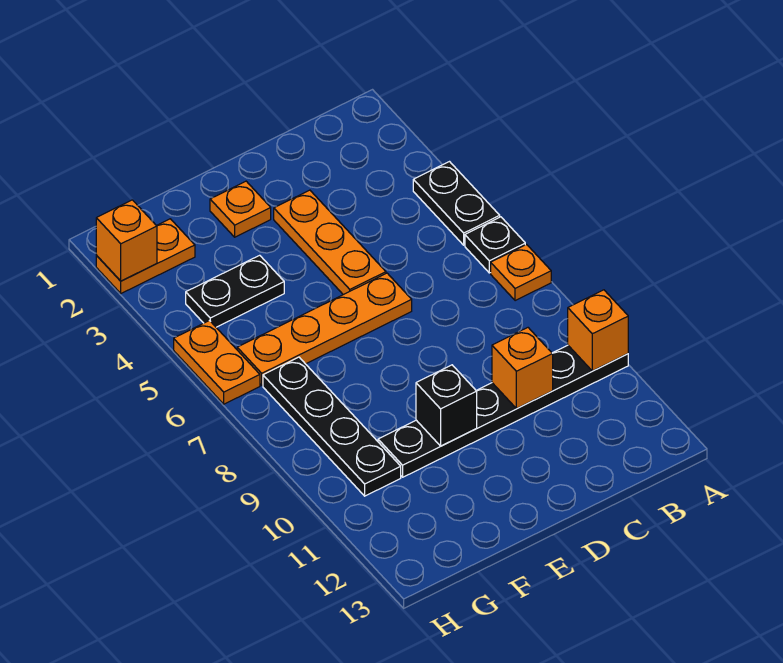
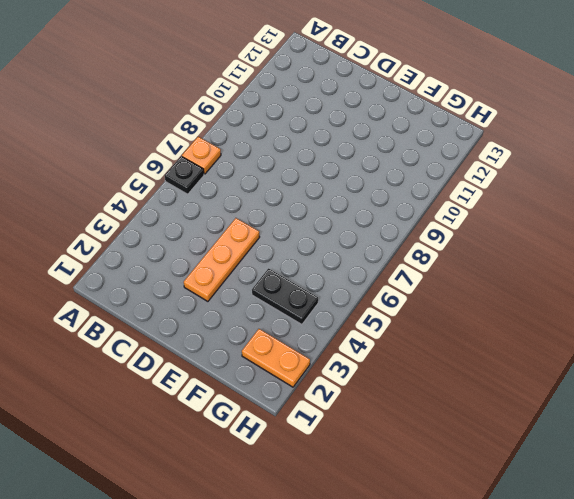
none -> black 1x2 plate [413,162,500,245]
none -> black 1x6 plate [378,345,628,477]
none -> orange 1x4 plate [237,273,412,385]

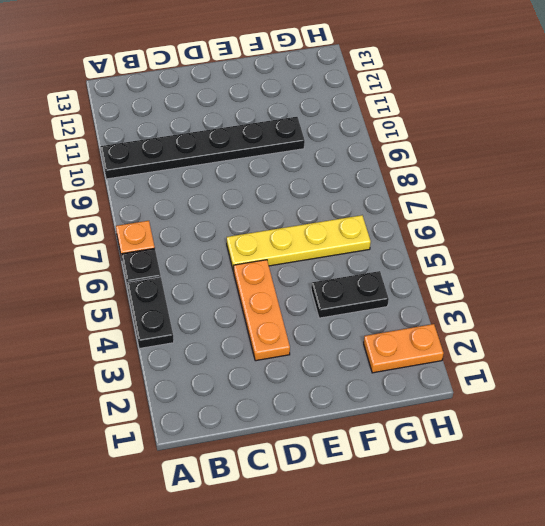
yellow 1x4 plate [227,215,371,271] -> orange 1x4 plate [237,273,412,385]
none -> orange 1x1 plate [210,181,271,237]
none -> black 1x4 plate [263,357,401,496]
none -> orange 1x2 plate [174,321,260,404]

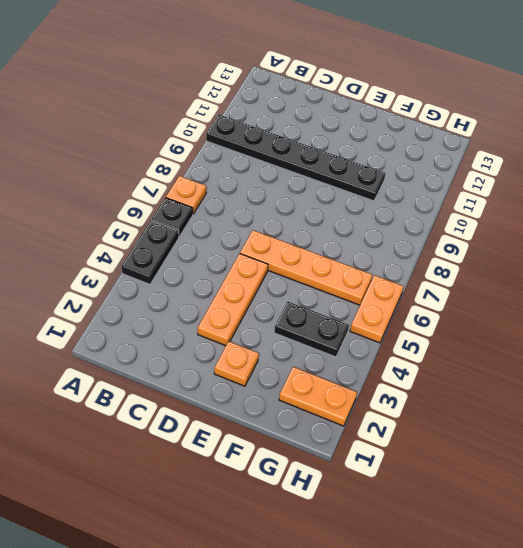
none -> black 1x4 plate [263,357,401,496]
none -> orange 1x1 brick [568,290,628,371]
none -> orange 1x1 brick [492,328,553,409]

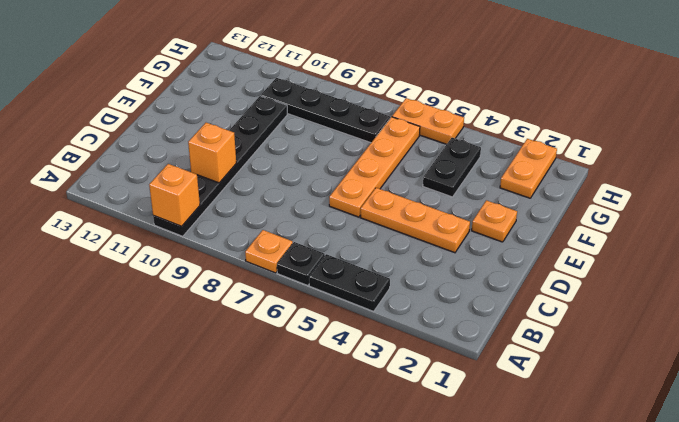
none -> black 1x1 brick [416,365,477,446]
none -> orange 1x1 brick [96,200,157,281]

